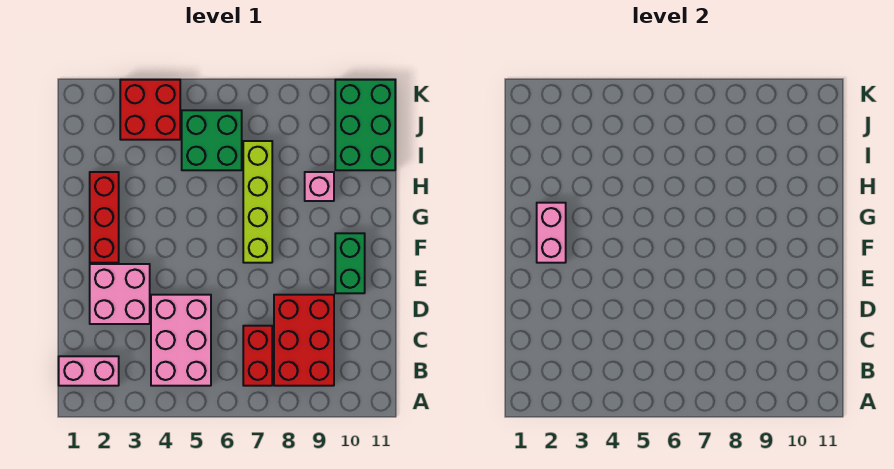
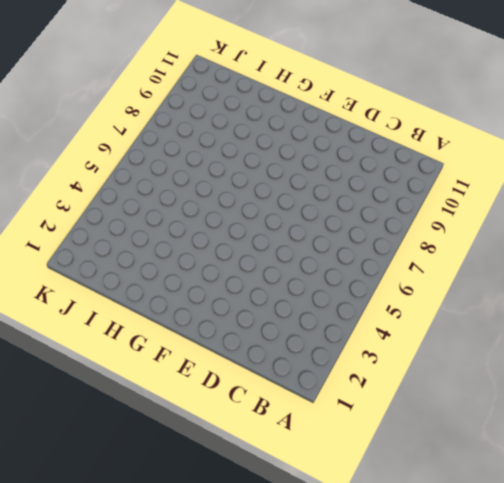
none -> pink 1x2 brick [59,356,119,386]
none -> pink 2x3 brick [151,295,211,386]
none -> red 1x2 brick [243,326,272,386]

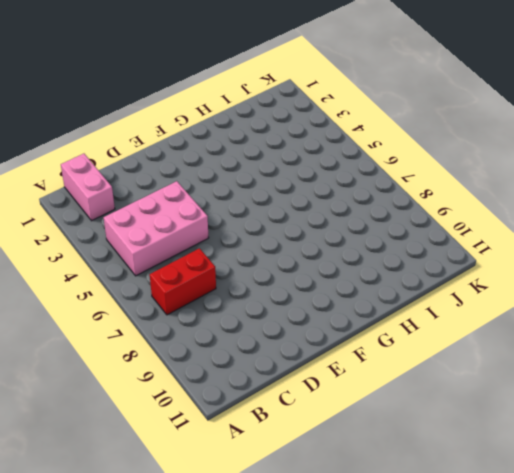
none -> red 2x3 brick [274,295,334,386]
none -> pink 2x2 brick [90,264,150,324]
none -> green 1x2 brick [335,233,365,293]

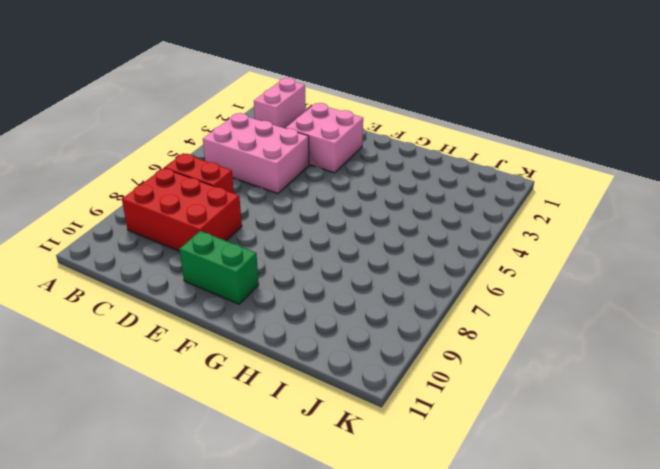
none -> red 1x3 brick [90,172,119,263]
none -> lime 1x4 brick [243,141,272,263]
none -> pink 1x1 brick [305,172,334,201]

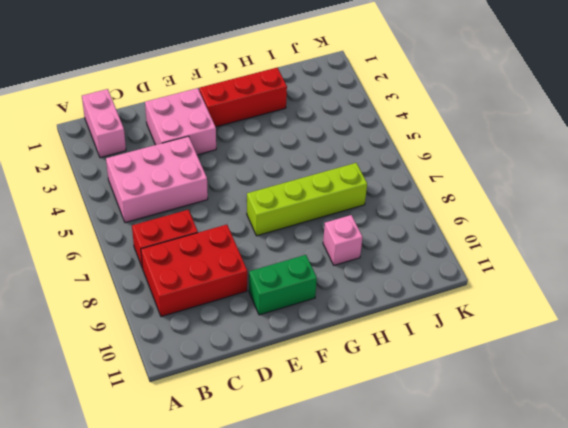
none -> green 2x2 brick [182,110,242,170]
none -> green 2x3 brick [335,80,395,170]
none -> red 2x2 brick [120,80,180,140]

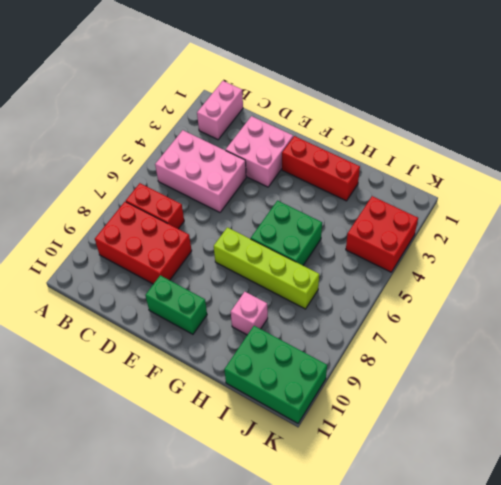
green 2x2 brick [251,201,322,265] -> green 2x2 brick moved to [182,110,242,170]
none -> pink 1x2 brick [537,203,566,263]

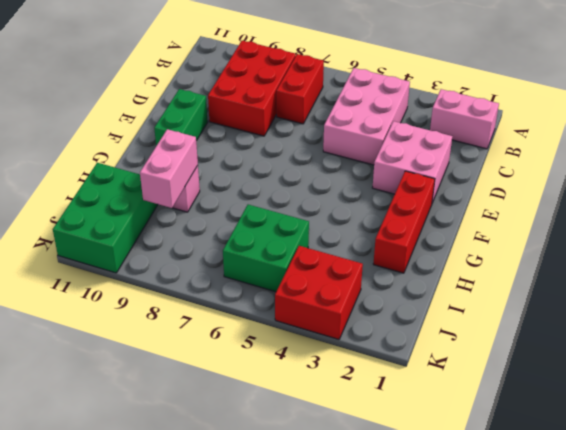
pink 1x2 brick [140,129,198,208] -> pink 1x2 brick moved to [537,203,566,263]
none -> lime 1x4 brick [243,141,272,263]

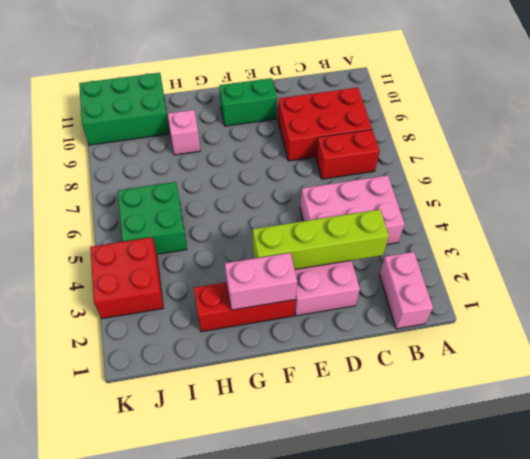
lime 1x4 brick [253,209,389,269] -> lime 1x4 brick moved to [243,141,272,263]

